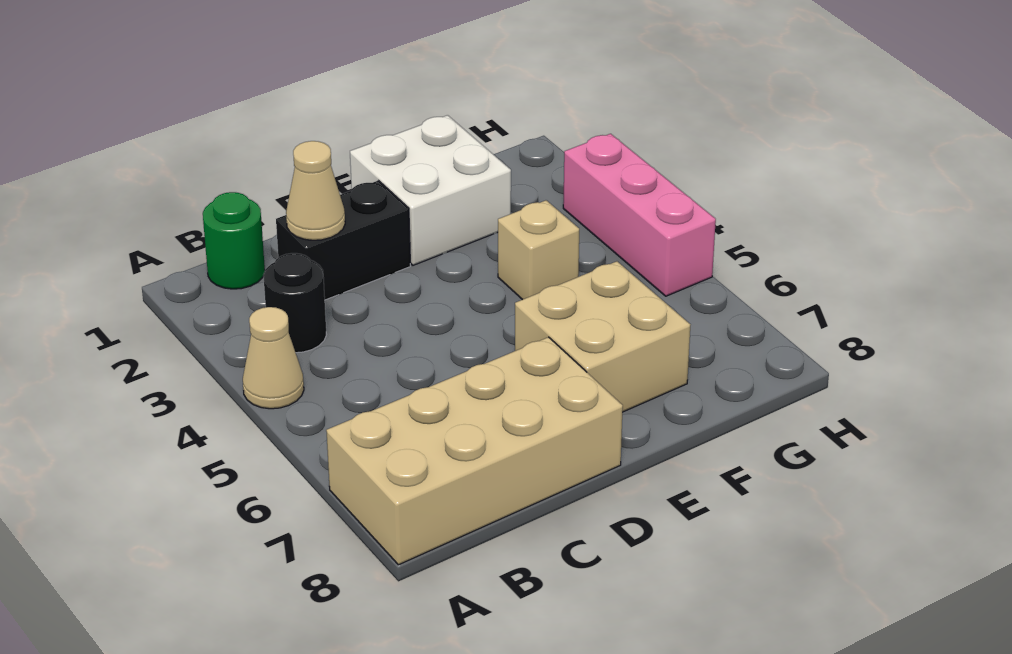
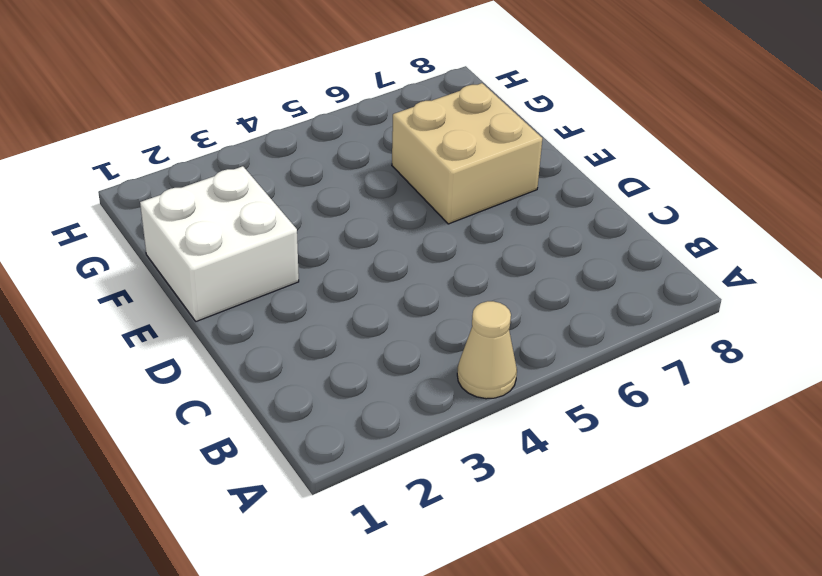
none -> tan 2x4 brick [326,337,623,565]
none -> green 1x1 round brick [203,192,265,289]

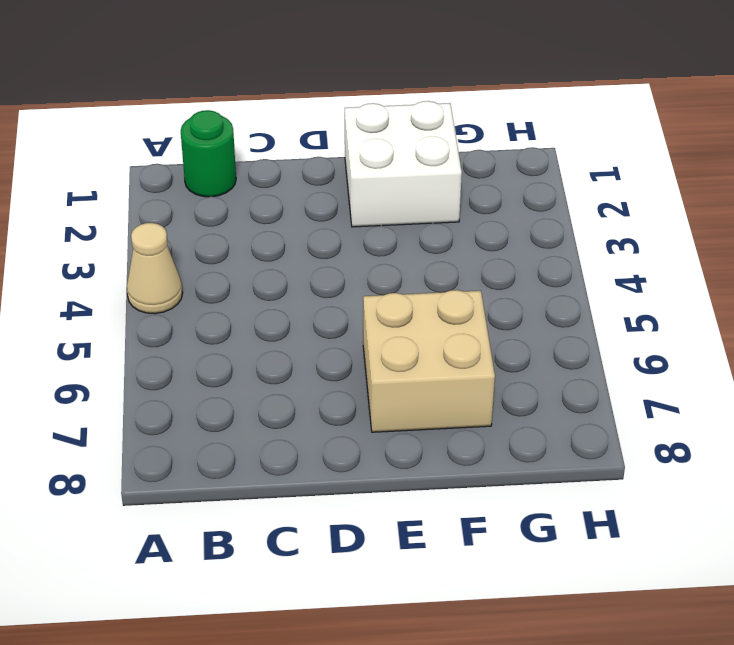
none -> tan 2x4 brick [326,337,623,565]
none -> black 1x1 round brick [263,253,327,353]

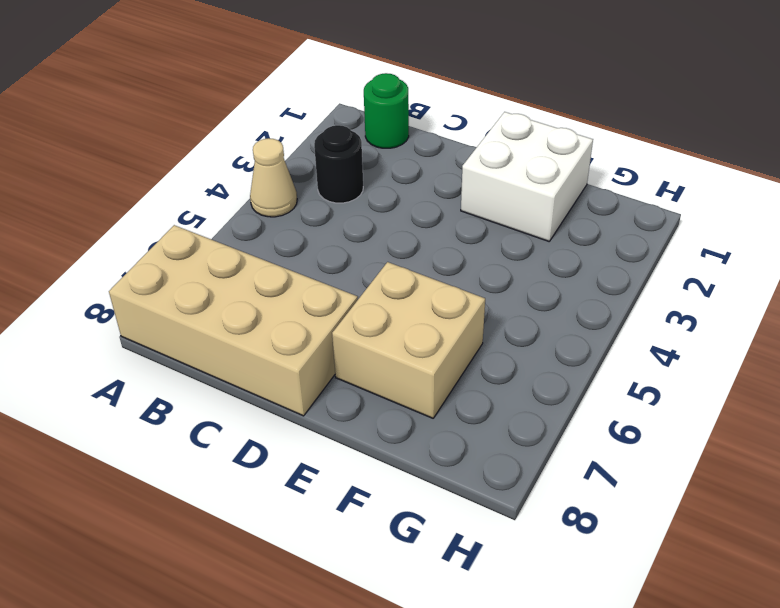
none -> black 1x2 brick [276,181,410,300]
none -> tan 1x1 brick [498,200,579,300]

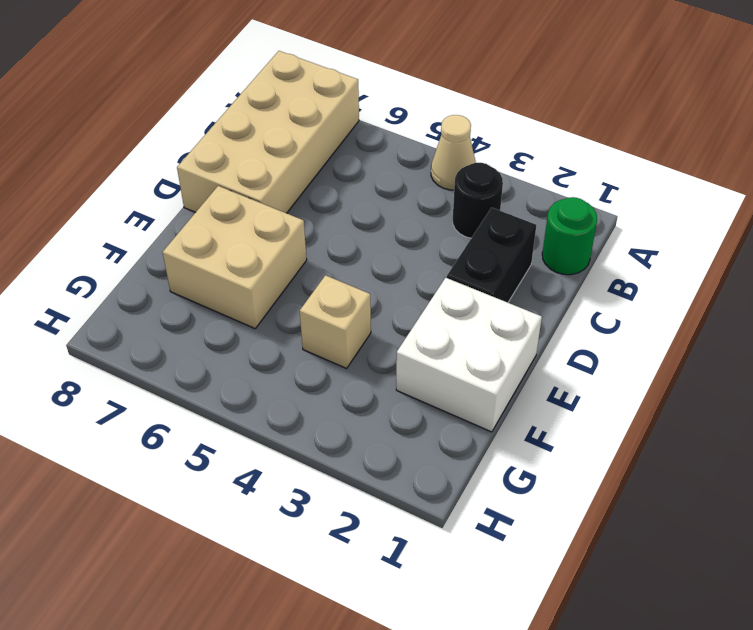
none -> pink 1x3 brick [563,134,716,296]
none -> tan 1x1 cone [286,141,345,240]

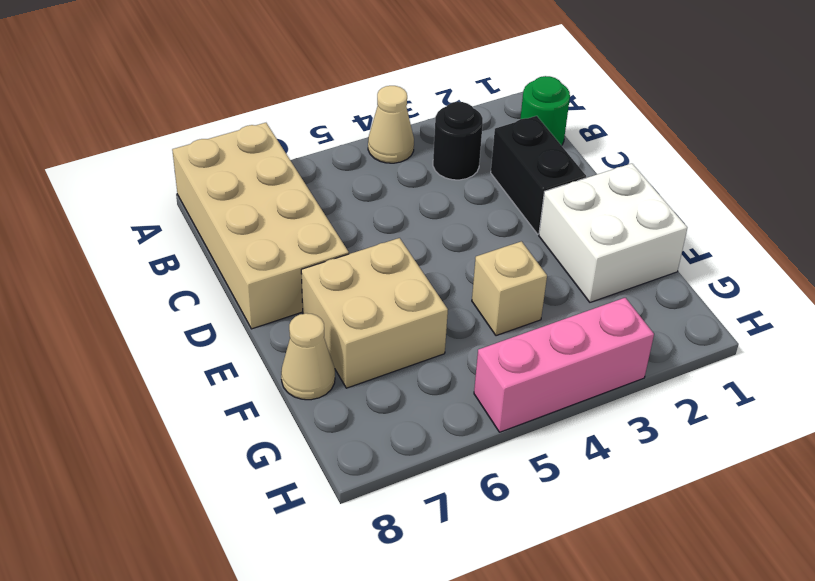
tan 1x1 cone [281,313,335,400] -> tan 1x1 cone moved to [286,141,345,240]

